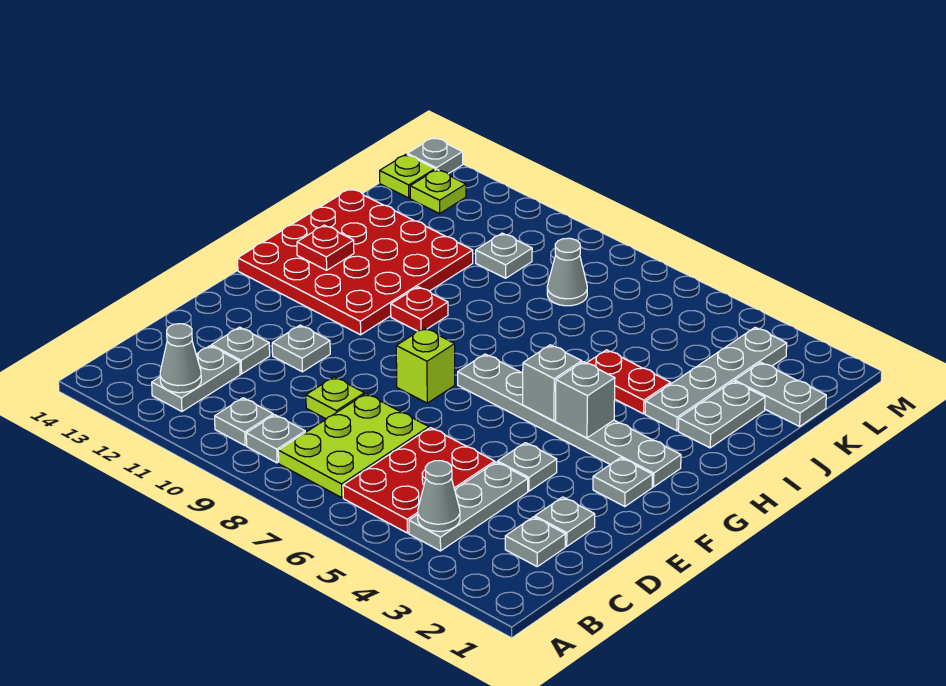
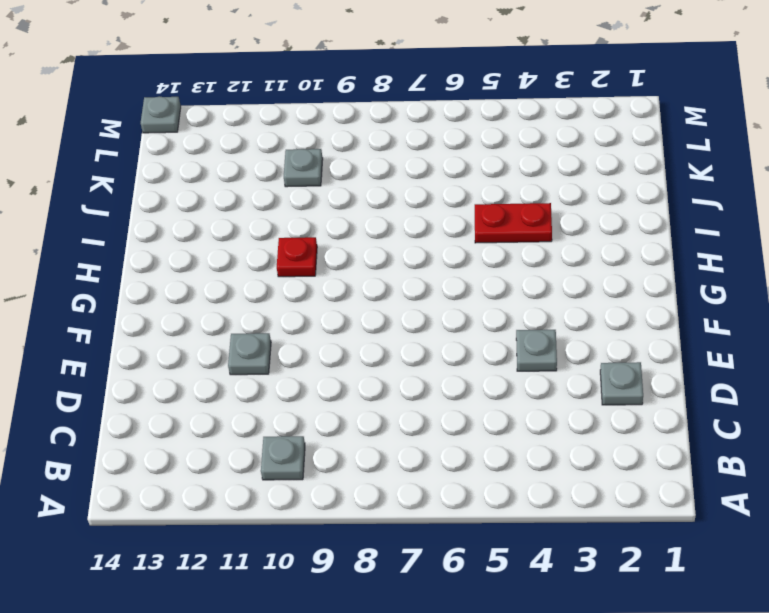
none -> grey 1x3 plate [409,462,528,551]
none -> red 2x3 plate [343,428,495,533]
none -> lime 2x3 plate [278,394,429,498]
none -> grey 1x1 plate [246,415,305,463]

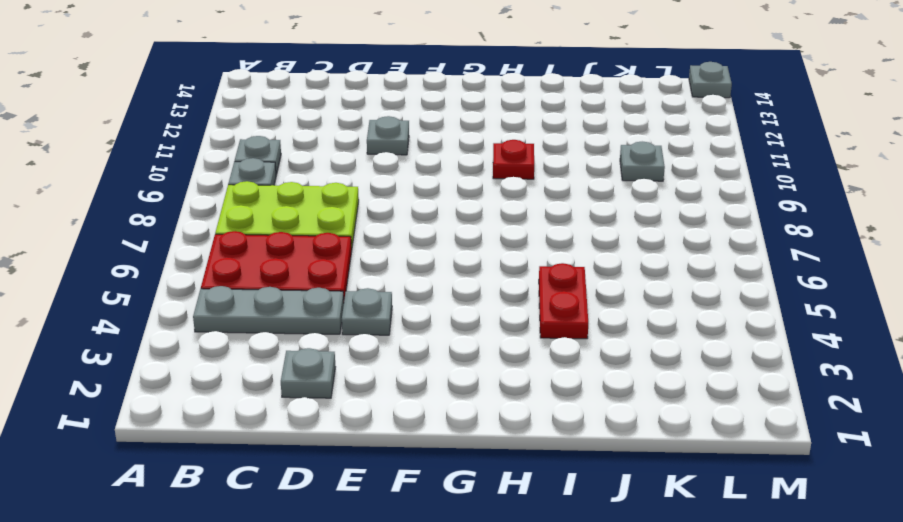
none -> grey 1x2 plate [152,346,240,411]
none -> grey 1x1 plate [505,517,566,567]
none -> lime 1x1 plate [306,377,364,419]
none -> grey 1x1 plate [212,327,270,374]

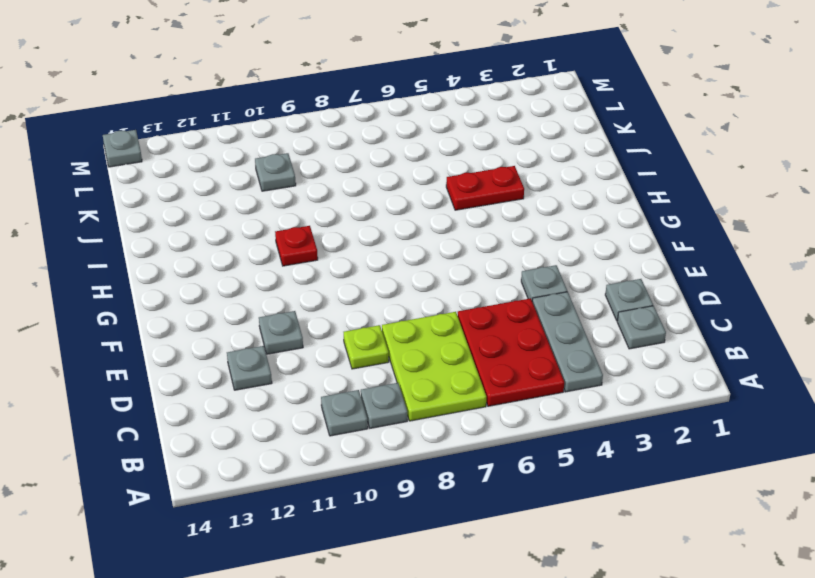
none -> grey 1x2 plate [152,346,240,411]
none -> grey 1x1 plate [593,458,652,507]
none -> lime 1x1 brick [396,328,455,403]
none -> grey 1x6 plate [458,354,681,487]

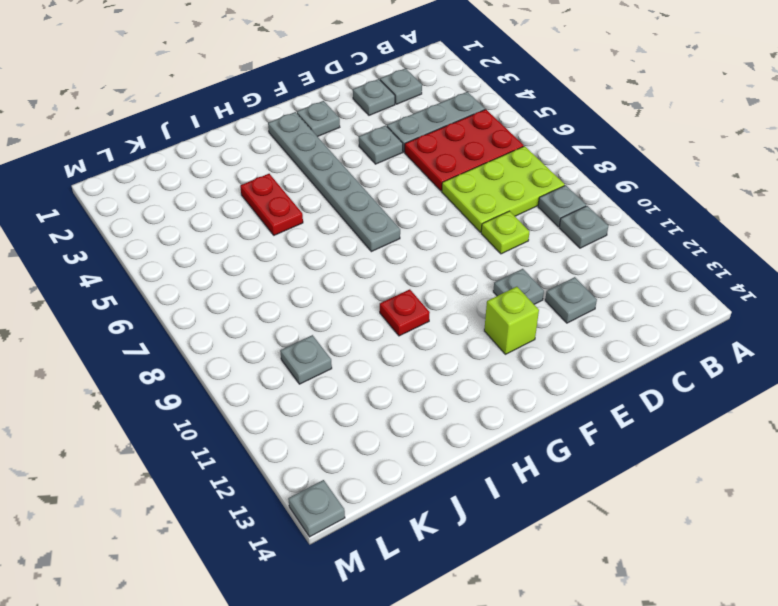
lime 1x1 brick [484,287,539,354] -> lime 1x1 brick moved to [396,328,455,403]
none -> grey 1x2 plate [152,346,240,411]
none -> red 4x4 plate [238,189,473,335]
none -> grey 1x2 plate [678,381,765,448]
none -> grey 1x4 plate [645,327,787,431]

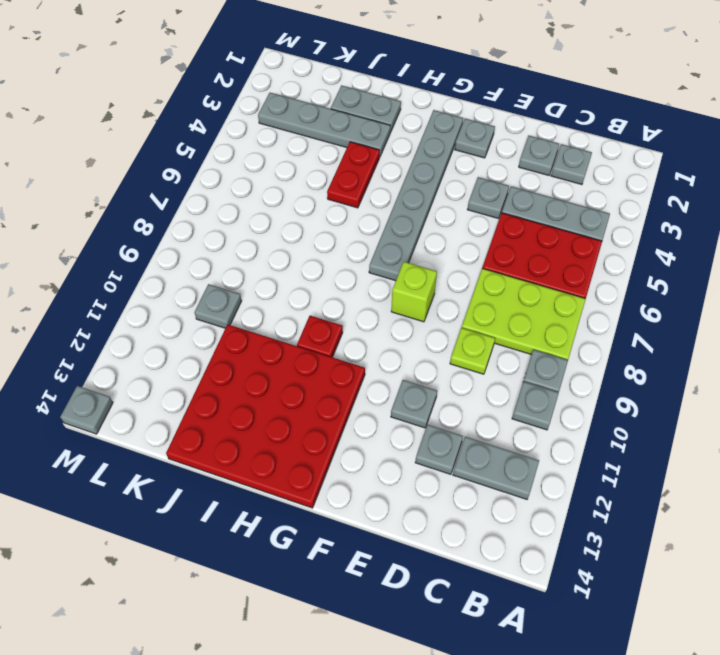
none -> grey 1x2 plate [735,363,826,427]
none -> grey 1x1 cone [547,238,587,306]
none -> lime 1x1 plate [410,169,466,214]
none -> lime 1x1 plate [380,154,435,198]

